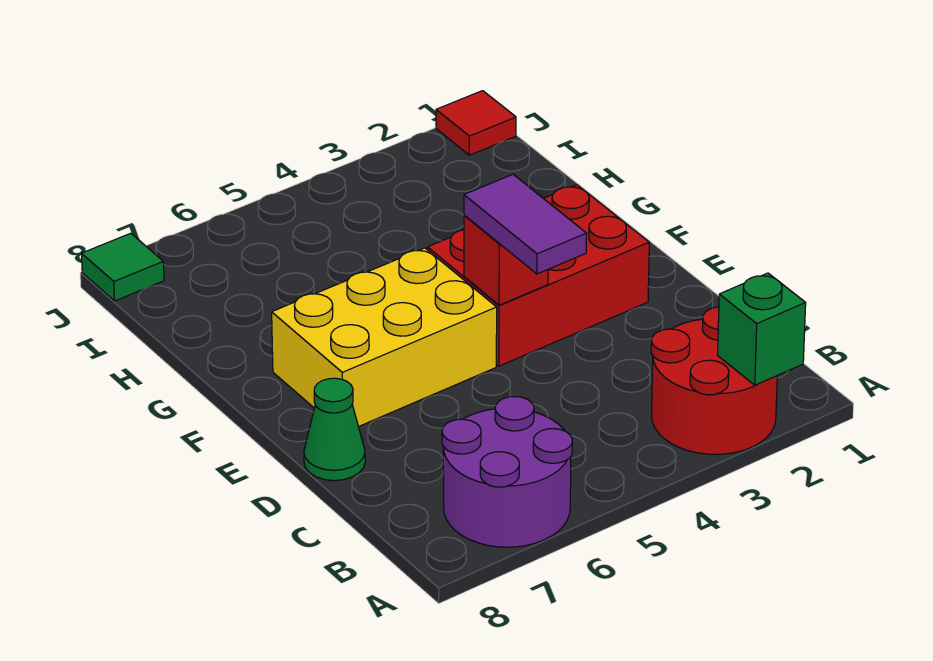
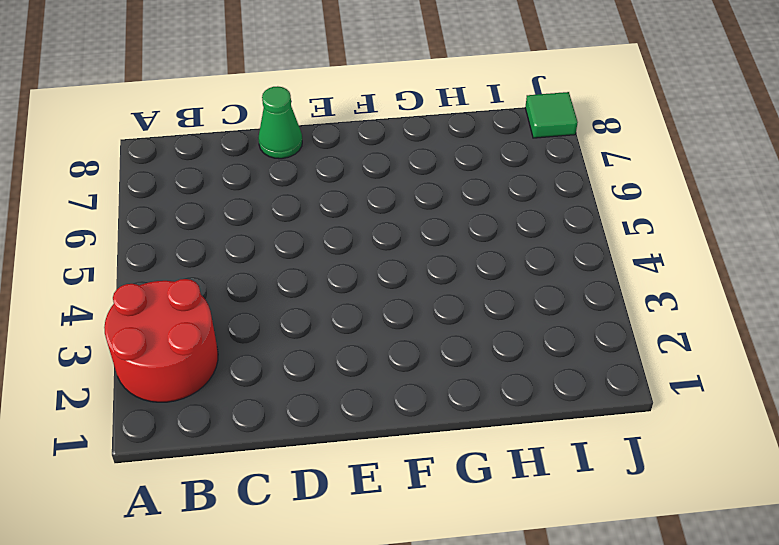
none -> purple 2x2 round brick [442,397,572,547]
none -> red 2x3 brick [427,185,649,366]

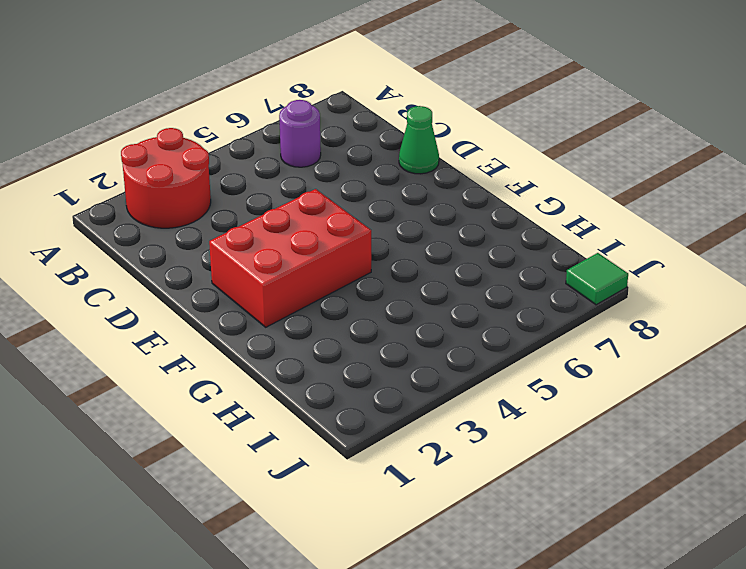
purple 1x1 round brick [279,100,321,167] -> purple 2x2 round brick [442,397,572,547]
none -> yellow 2x3 brick [272,248,497,427]
none -> red 1x1 tile [436,91,516,155]

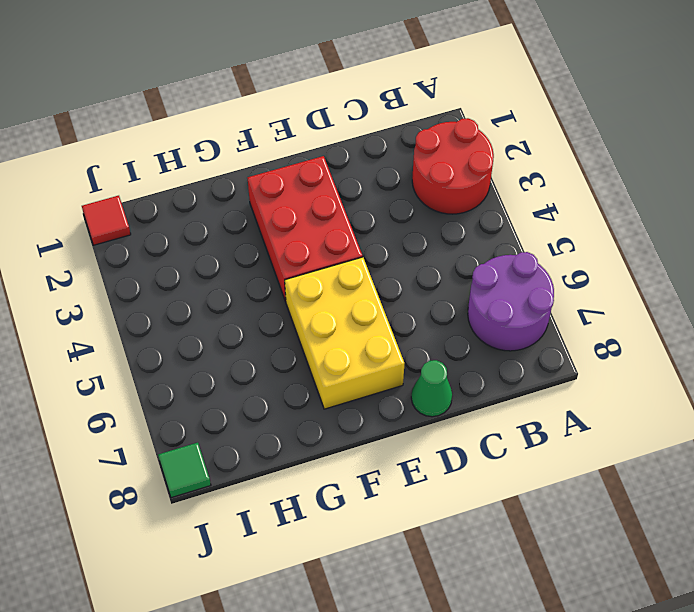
none -> green 1x1 brick [718,273,806,385]
none -> red 1x1 brick [464,215,548,305]

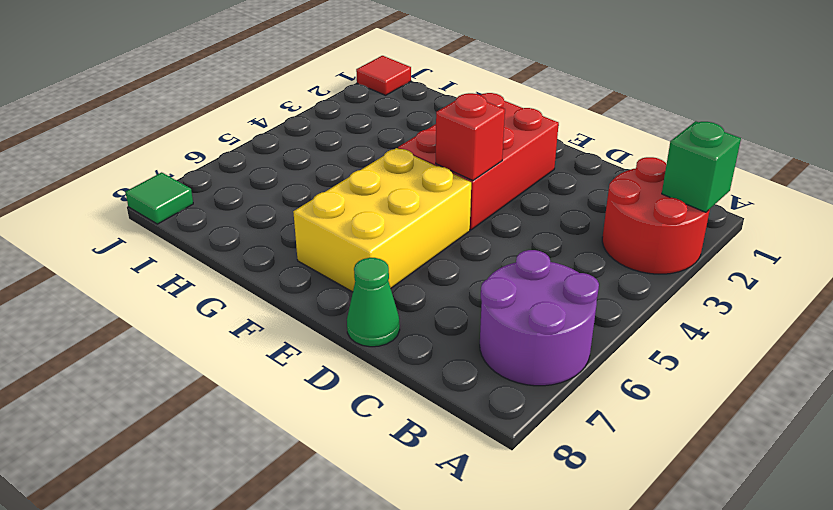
none -> purple 1x2 tile [464,174,587,274]

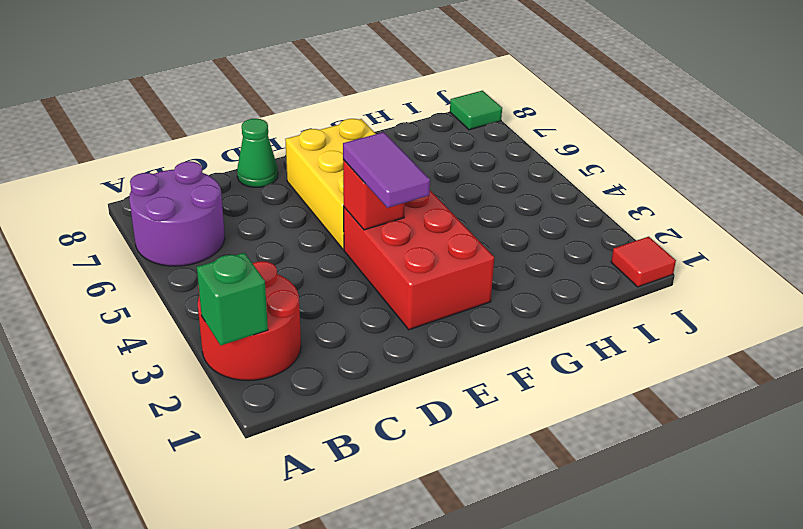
purple 1x2 tile [343,132,430,208] -> purple 1x2 tile turned to [464,174,587,274]

